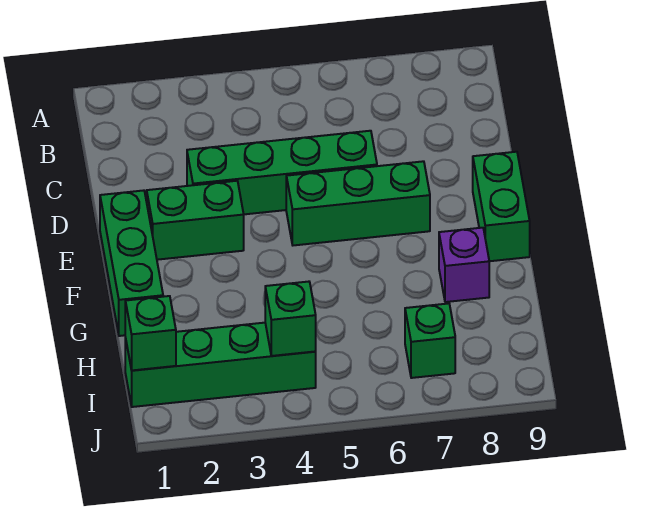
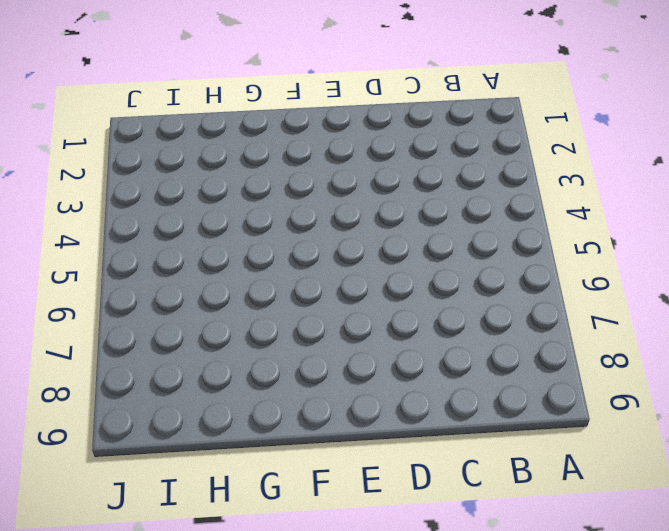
none -> green 1x4 brick [187,131,377,214]
none -> green 1x3 brick [100,190,163,336]

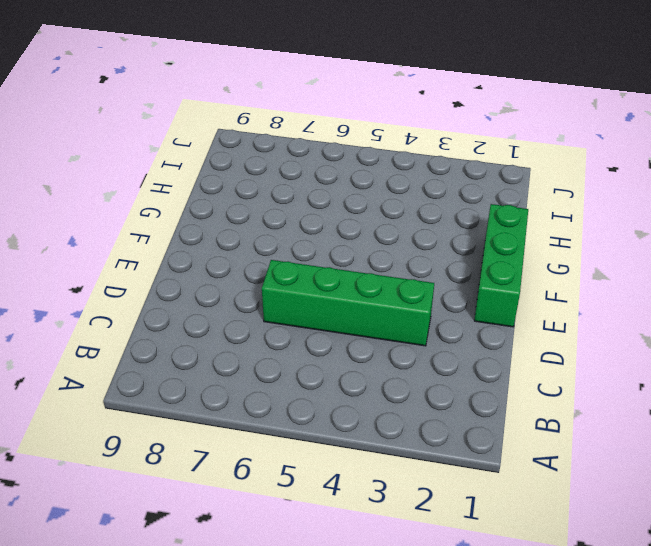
none -> green 1x2 brick [147,181,244,260]
none -> green 1x3 brick [286,161,430,245]

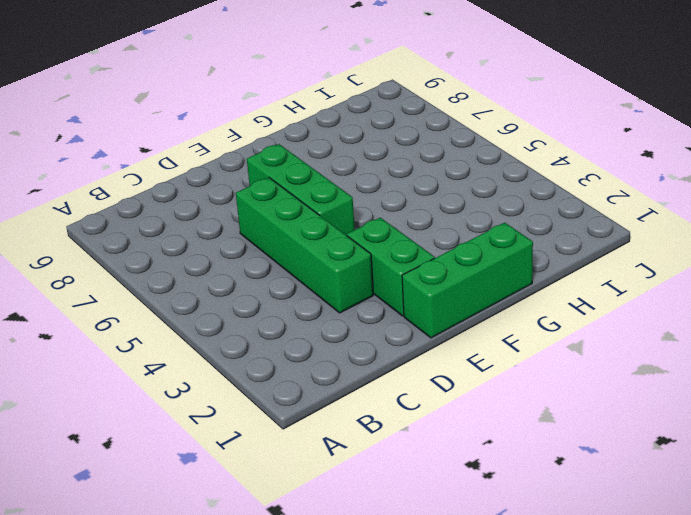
none -> green 1x2 brick [473,152,530,261]
none -> purple 1x1 brick [439,228,489,302]

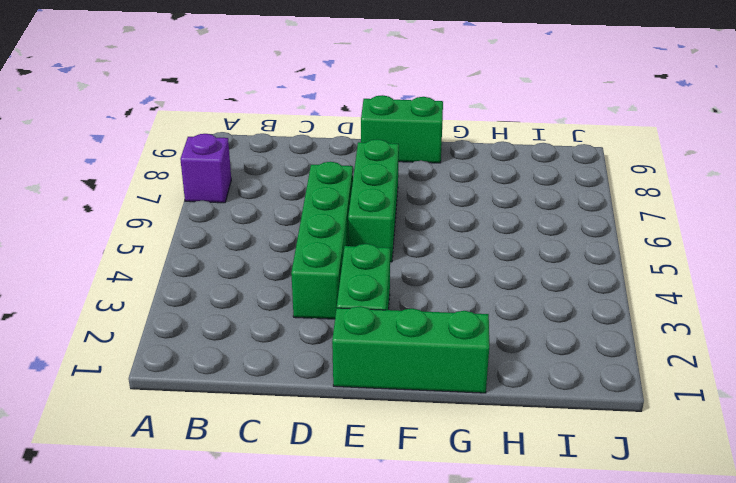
purple 1x1 brick [180,134,231,203] -> purple 1x1 brick moved to [439,228,489,302]
none -> green 1x4 brick [125,323,316,407]
none -> green 1x1 brick [405,303,455,378]

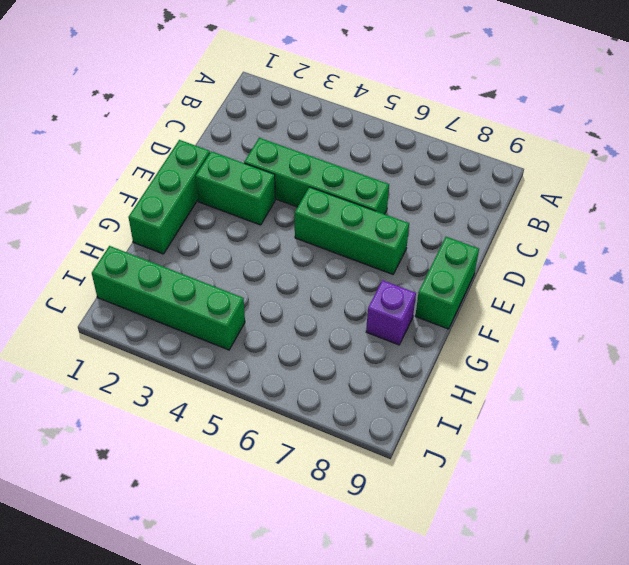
none -> green 1x1 brick [405,303,455,378]
none -> green 1x1 brick [125,296,176,370]

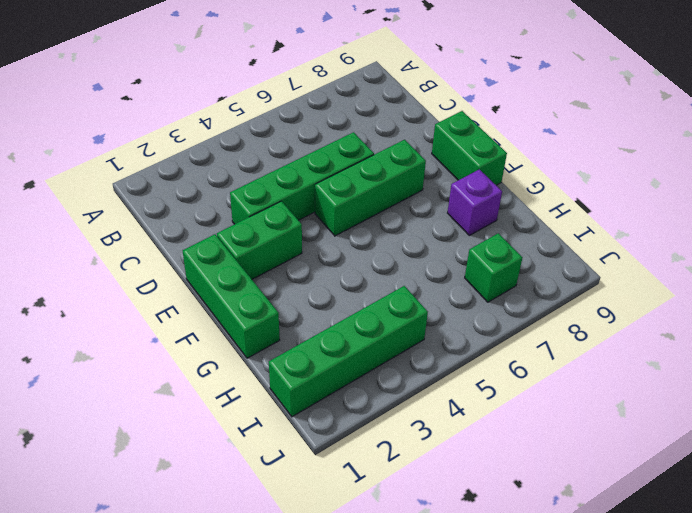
none -> green 1x1 brick [125,296,176,370]
none -> green 1x1 brick [265,282,316,356]

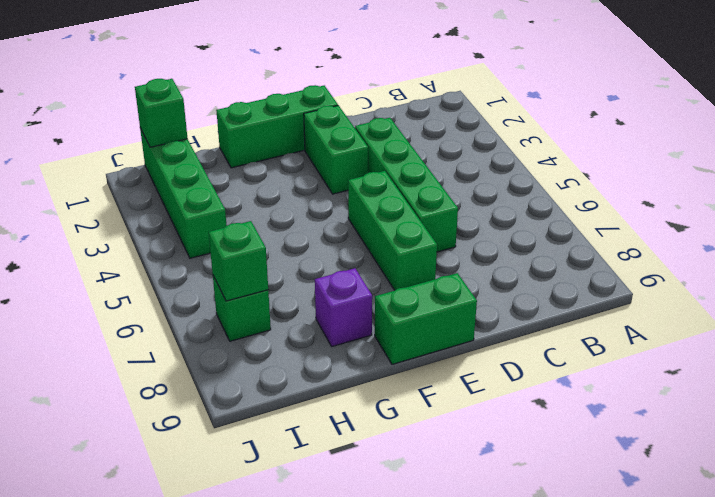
green 1x1 brick [209,221,268,301] -> green 1x1 brick moved to [265,282,316,356]

